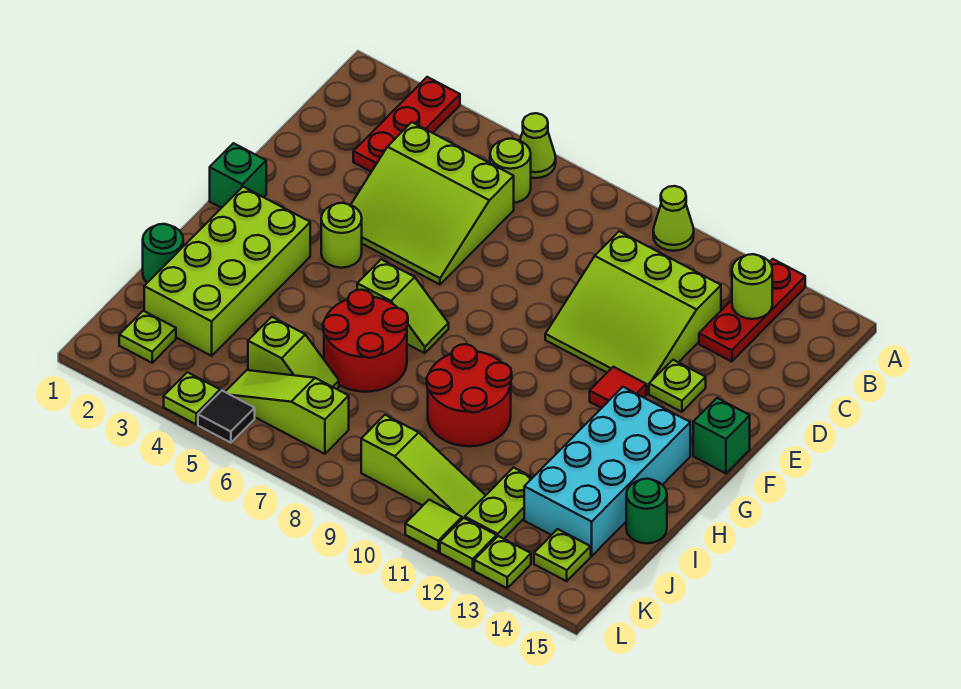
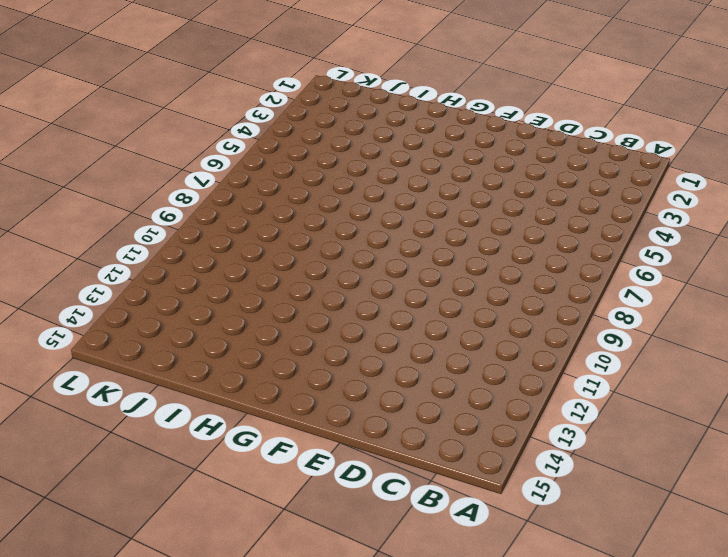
none -> red 1x3 plate [353,77,460,172]
none -> lime 1x1 cone [520,113,556,178]
none -> lime 1x1 cone [653,186,694,251]
none -> red 1x3 plate [699,259,805,362]

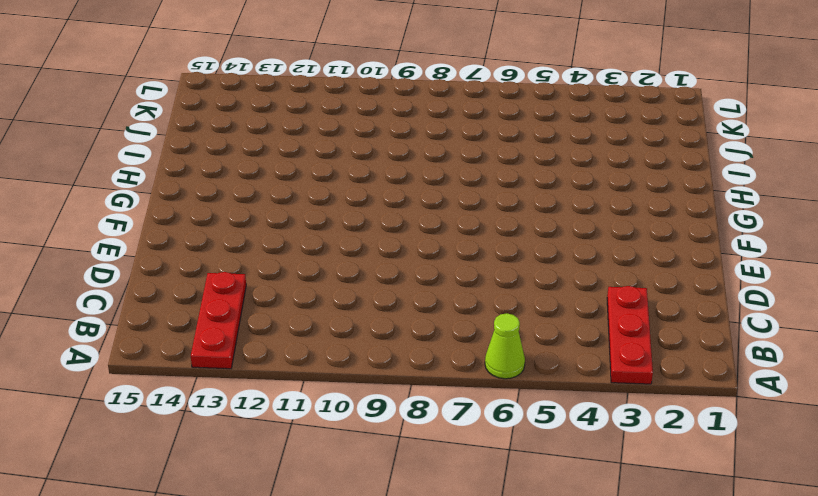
none -> lime 1x1 cone [653,186,694,251]
none -> lime 1x1 round brick [490,138,531,203]
none -> lime 3x3 slope [351,122,514,284]
none -> lime 3x3 slope [545,231,721,394]

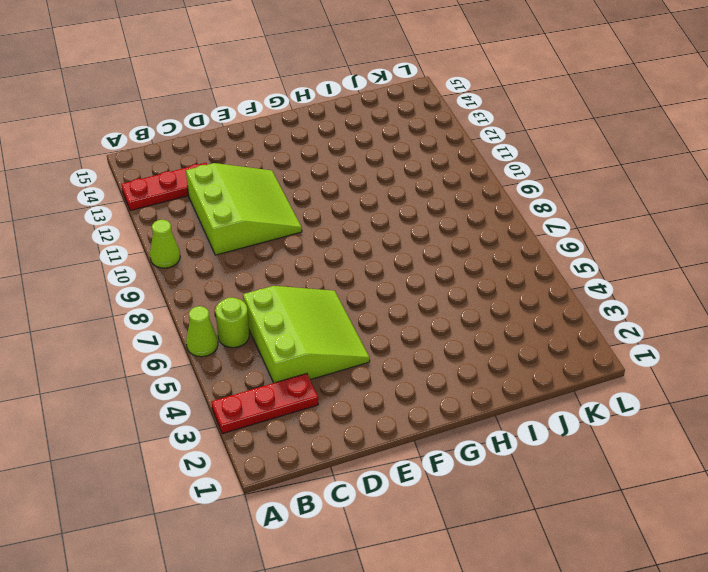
none -> lime 1x1 plate [649,360,706,412]
none -> green 1x1 brick [210,143,266,208]
none -> lime 1x1 round brick [321,203,362,268]
none -> red 1x1 tile [590,367,646,408]

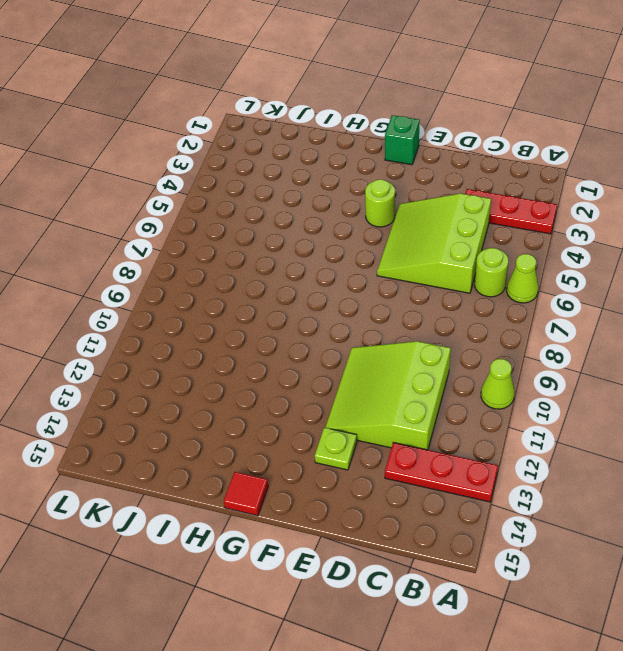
red 1x1 tile [224,472,268,516] -> red 1x1 tile moved to [590,367,646,408]
none -> green 1x1 brick [693,398,750,473]
none -> lime 2x4 brick [144,187,310,356]
none -> lime 1x2 slope [357,259,449,353]
none -> cyan 2x4 brick [524,387,690,556]

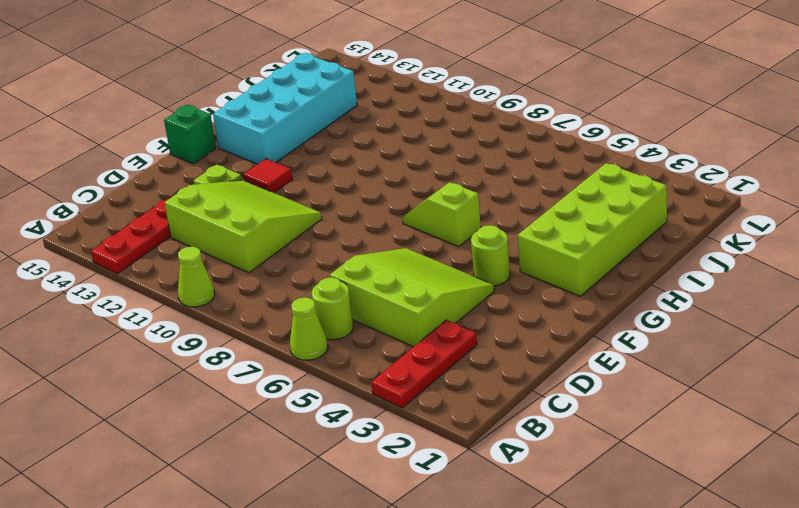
none -> green 1x1 brick [210,143,266,208]
none -> red 2x2 round brick [323,290,408,392]
none -> red 2x2 round brick [427,344,512,446]
none -> green 1x1 round brick [143,224,183,283]

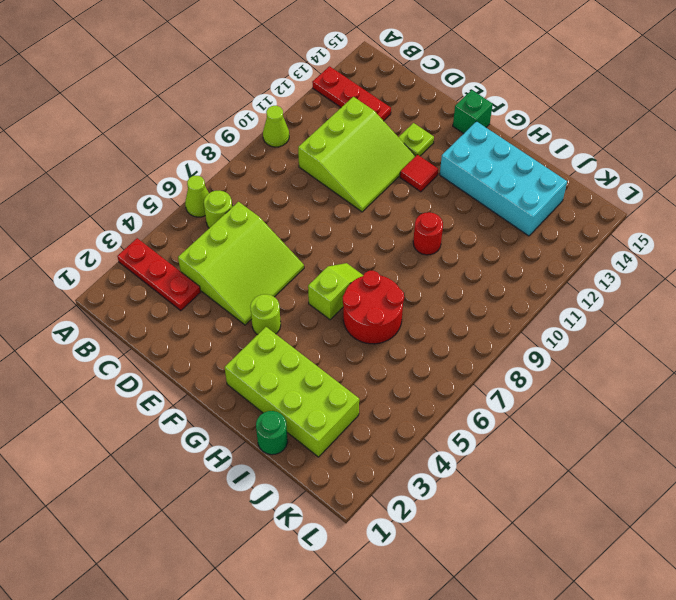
red 1x1 round brick [413,212,443,255] -> red 2x2 round brick [427,344,512,446]
none -> green 1x1 brick [210,143,266,208]
none -> green 1x1 round brick [626,479,667,543]
none -> lime 1x2 slope [248,317,339,389]
none -> lime 1x2 plate [465,467,533,539]

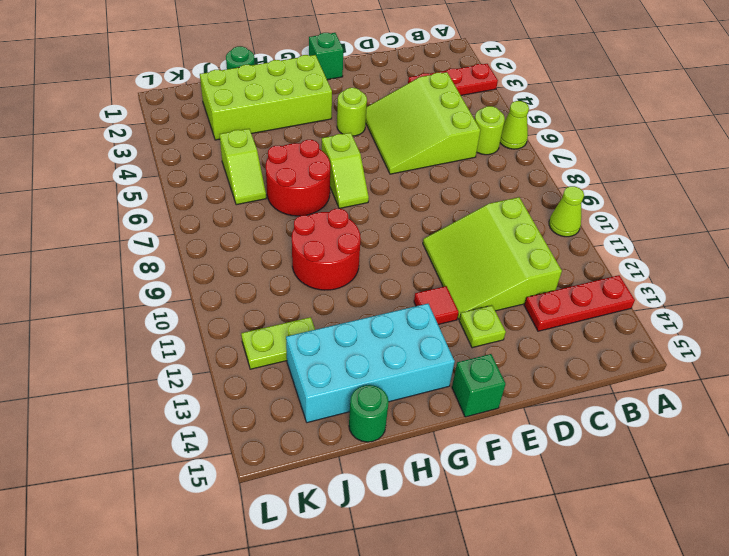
none -> lime 1x1 plate [119,311,176,363]
none -> lime 1x3 slope [226,370,349,454]
none -> lime 1x3 slope [361,415,486,519]
none -> lime 1x1 plate [534,529,591,581]

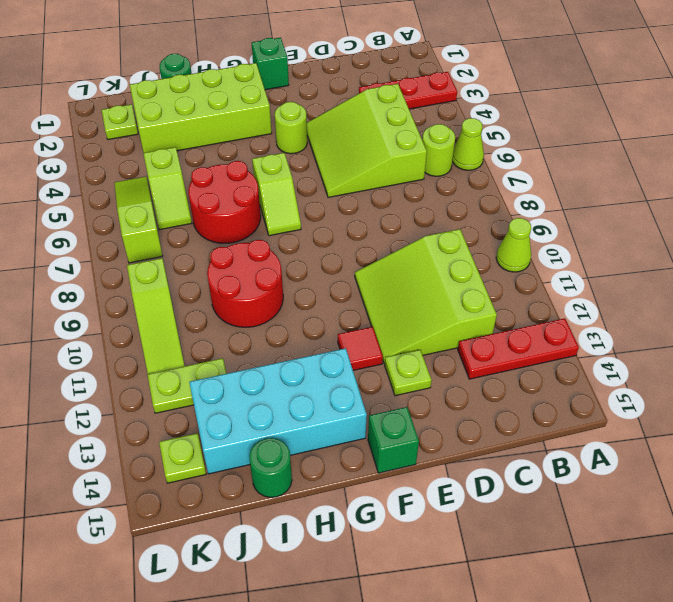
none -> lime 1x1 plate [164,372,220,424]
none -> black 1x1 tile [198,391,255,443]
none -> lime 1x1 tile [405,500,462,552]
none -> lime 1x1 plate [440,518,497,570]

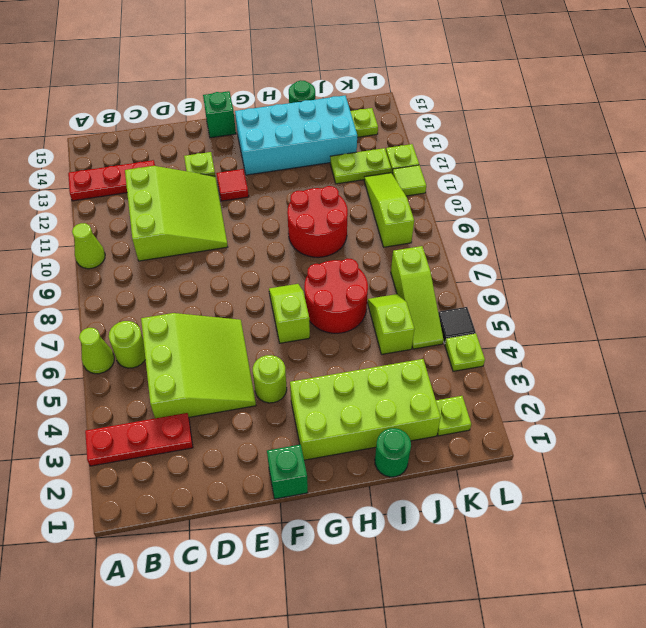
none -> lime 1x1 plate [474,536,531,588]
none -> lime 1x1 round brick [732,254,772,319]

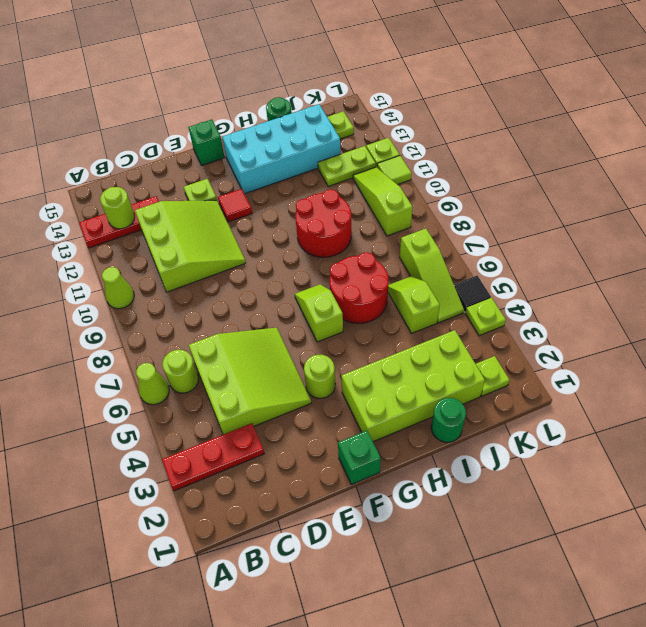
none -> lime 1x1 plate [474,536,531,588]

